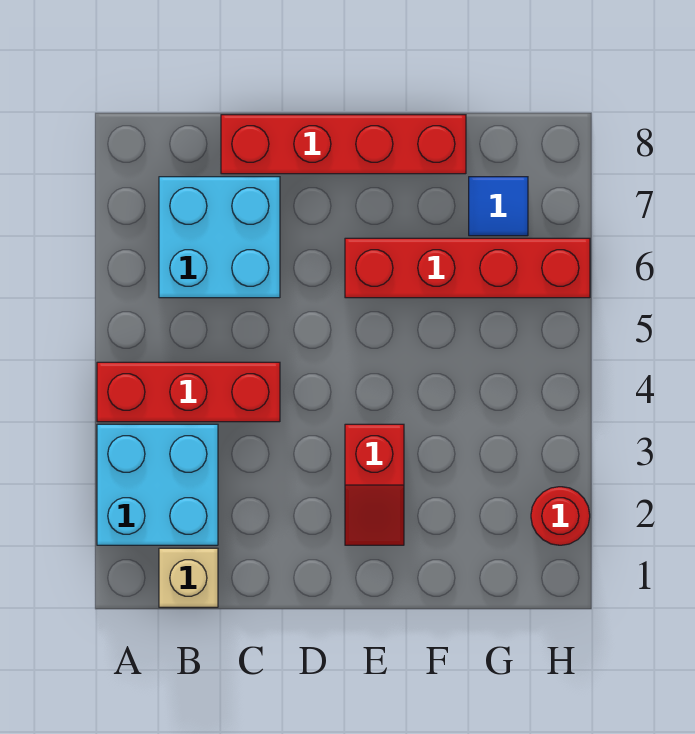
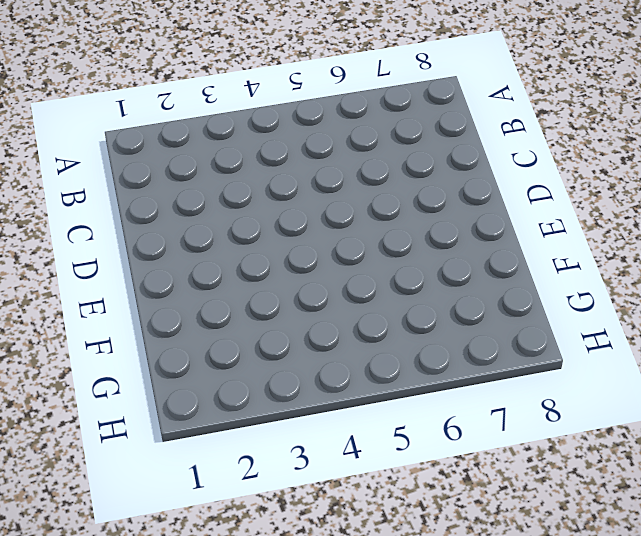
none -> cyan 2x2 brick [97,424,218,545]
none -> red 1x3 brick [97,362,280,422]

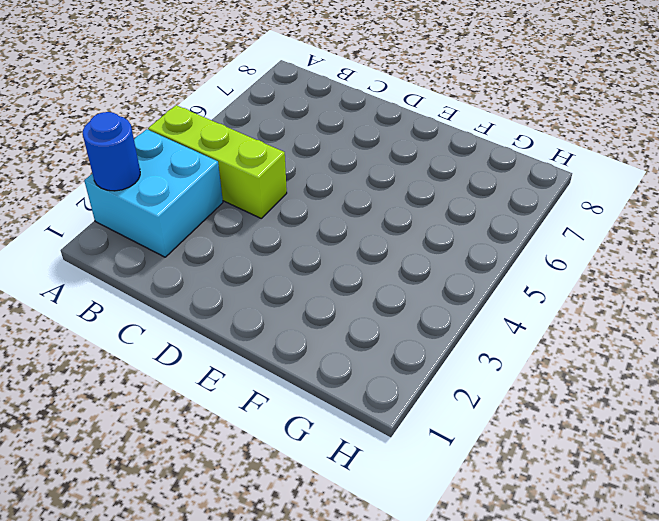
blue 1x1 round brick [83,112,140,191] -> none
lime 1x3 brick [148,105,287,218] -> red 1x3 brick [97,362,280,422]
none -> tan 1x1 brick [159,548,218,607]
none -> cyan 2x2 brick [159,177,280,298]

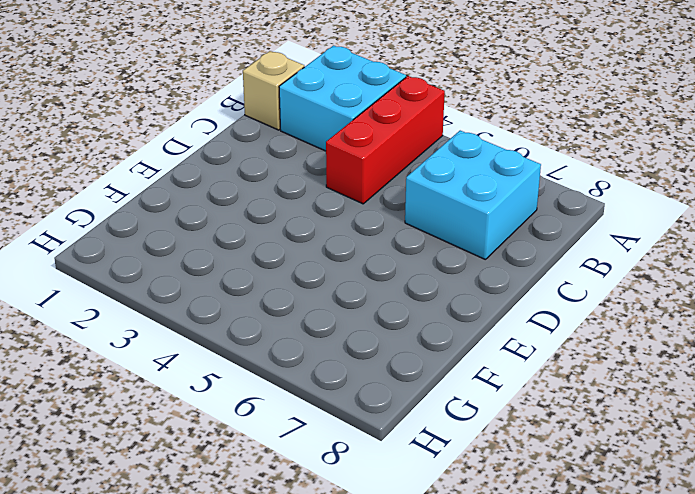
none -> red 1x4 brick [221,115,466,174]
none -> red 1x2 slope [345,424,404,545]

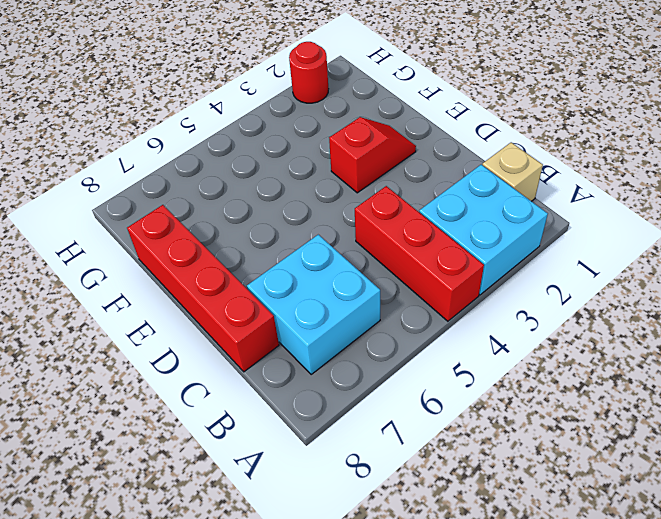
none -> red 1x4 brick [345,238,590,298]
none -> blue 1x1 tile [469,177,528,236]

